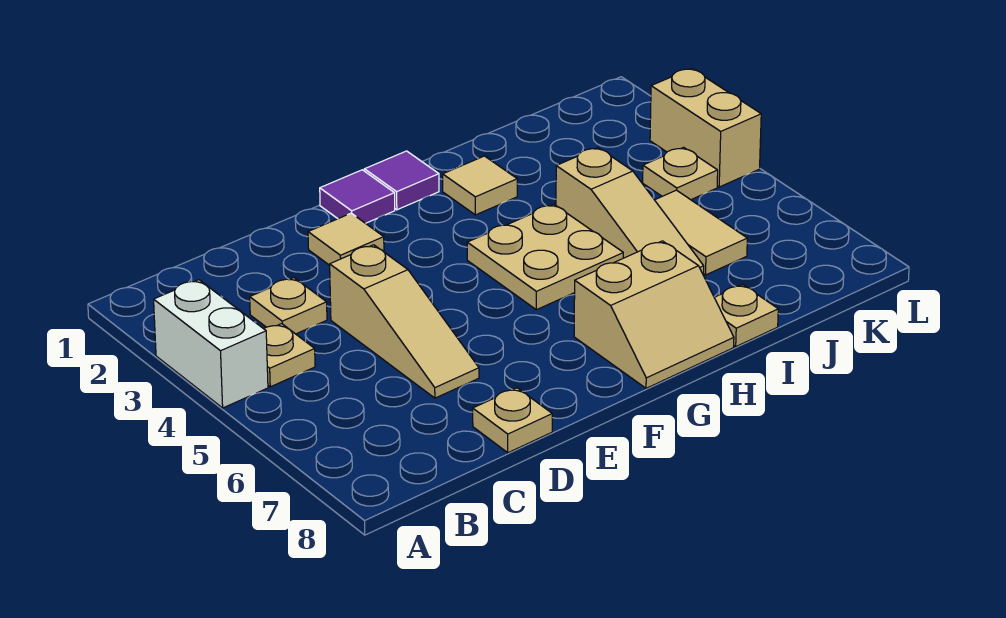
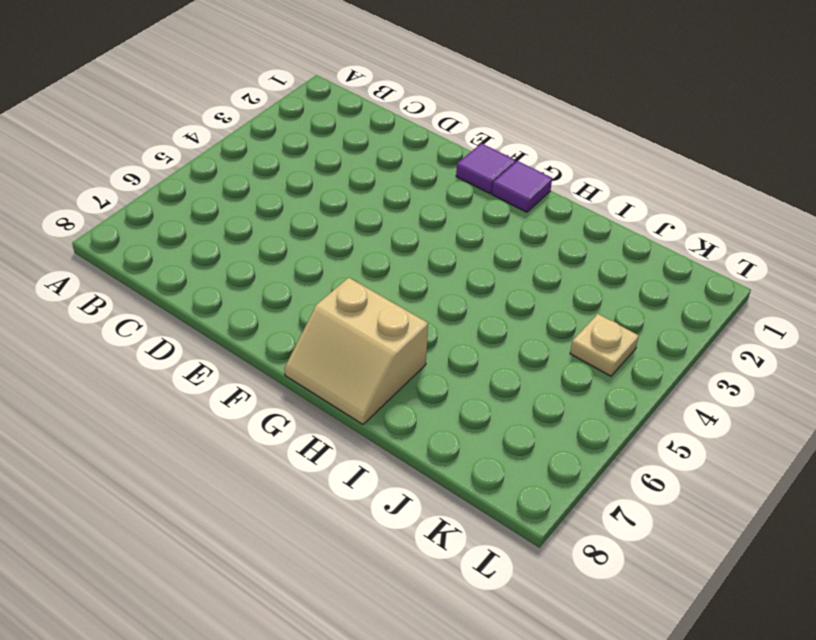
none -> white 1x2 brick [154,280,268,408]
none -> tan 1x1 plate [264,324,315,387]
none -> tan 1x1 plate [250,278,327,334]

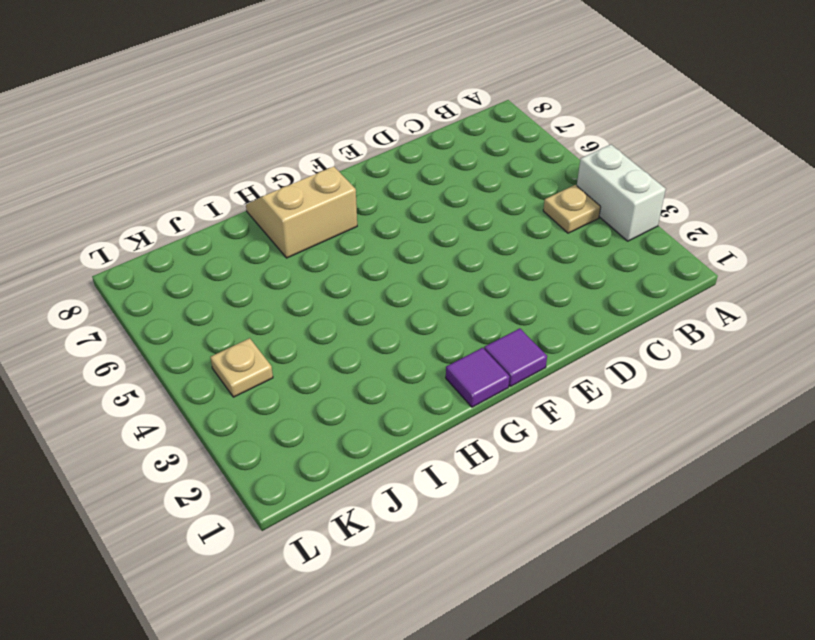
none -> tan 1x1 plate [250,278,327,334]
none -> tan 1x3 slope [330,245,479,398]
none -> tan 1x1 plate [473,388,552,453]

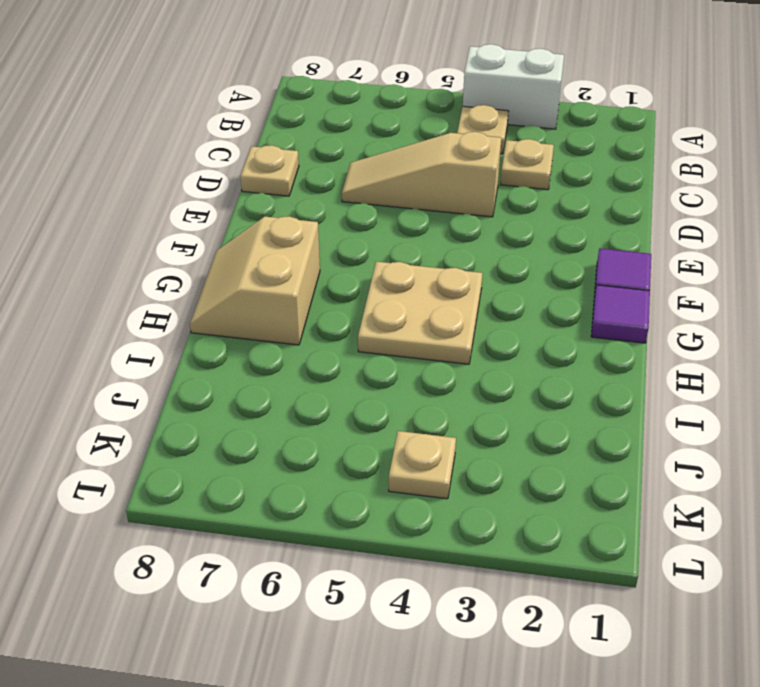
none -> tan 1x1 tile [308,213,384,265]
none -> tan 1x1 tile [443,156,517,215]
none -> tan 1x3 slope [556,148,704,274]

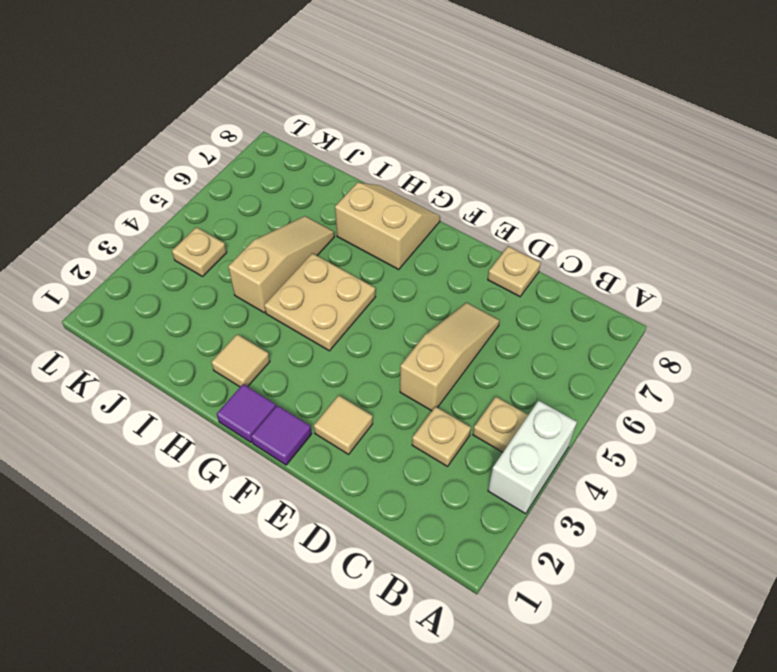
none -> tan 1x1 plate [714,285,778,346]
none -> tan 1x2 tile [655,190,747,275]
none -> tan 1x2 brick [650,69,761,187]

